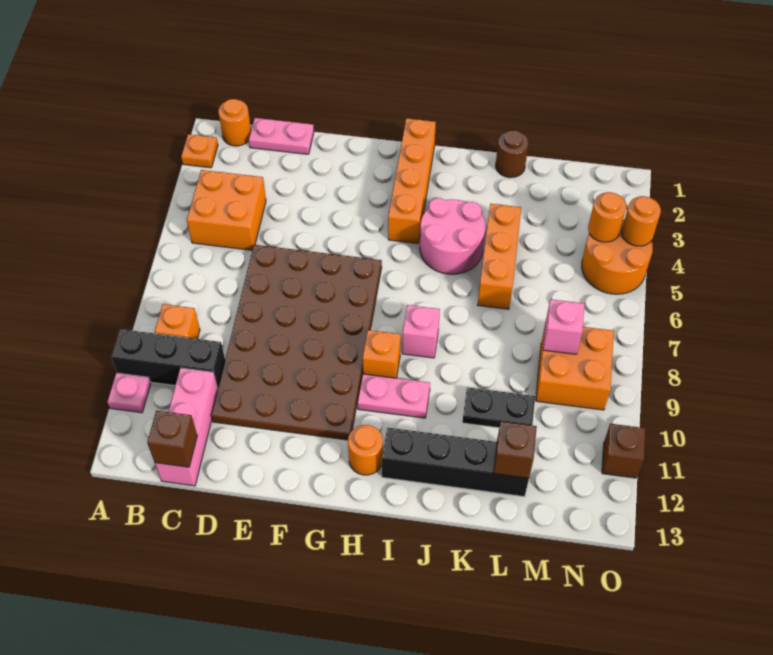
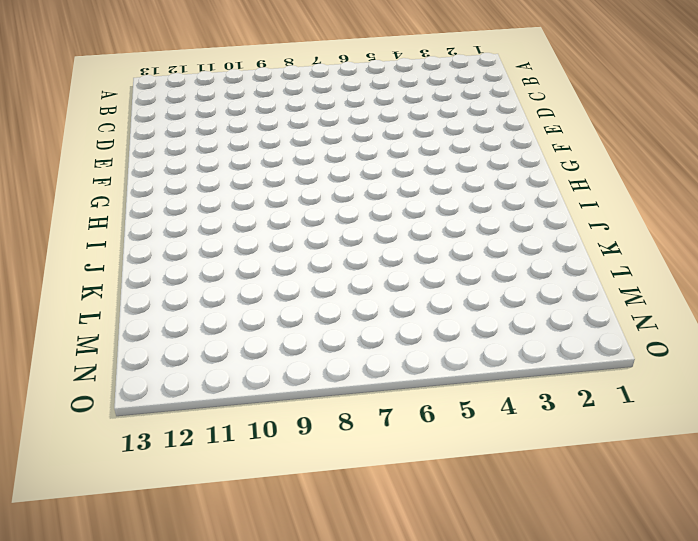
none -> orange 1x1 plate [181,134,218,168]
none -> black 1x3 brick [111,329,225,389]
none -> pink 1x1 plate [107,373,151,413]

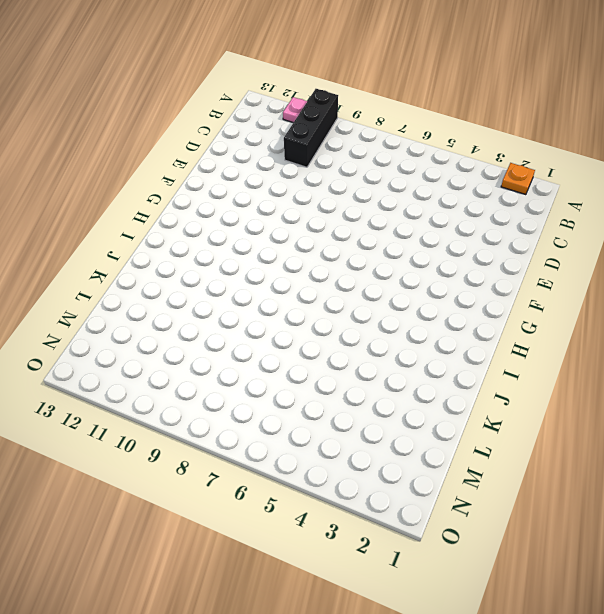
none -> orange 1x1 round brick [218,99,251,146]
none -> orange 2x2 brick [187,170,266,250]
none -> orange 1x1 brick [155,304,200,339]

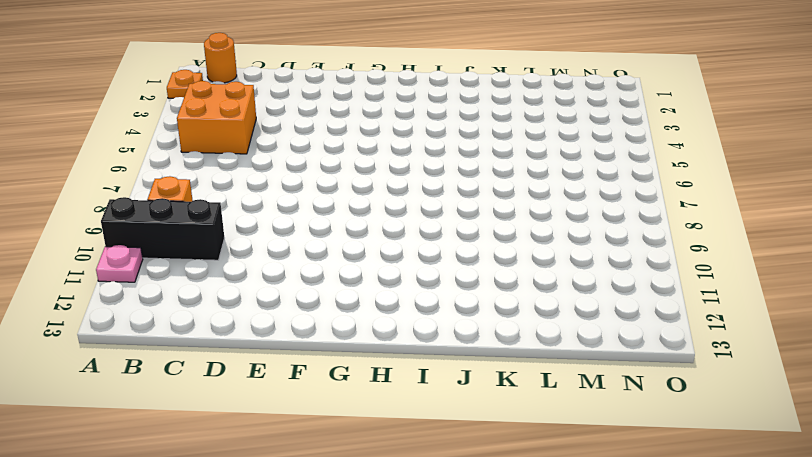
none -> pink 1x2 plate [249,118,314,154]
none -> pink 1x3 brick [155,368,218,486]
none -> brown 4x6 plate [211,245,382,440]

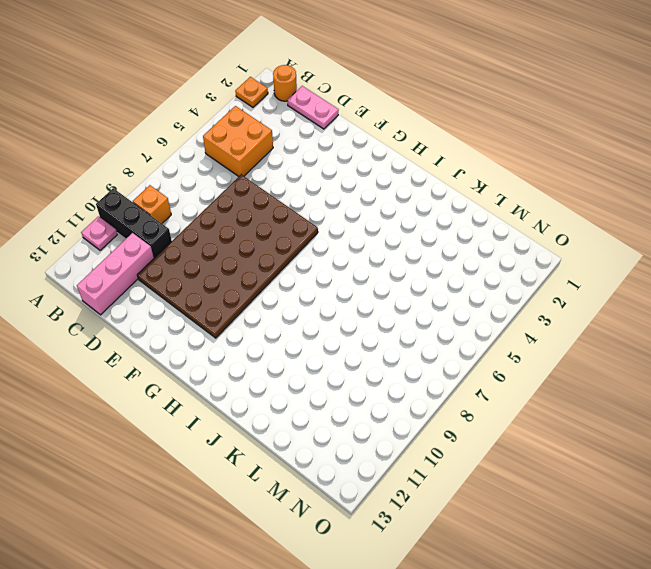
none -> orange 1x4 brick [388,118,436,243]
none -> orange 1x1 brick [362,330,401,378]
none -> pink 1x2 plate [357,374,430,418]

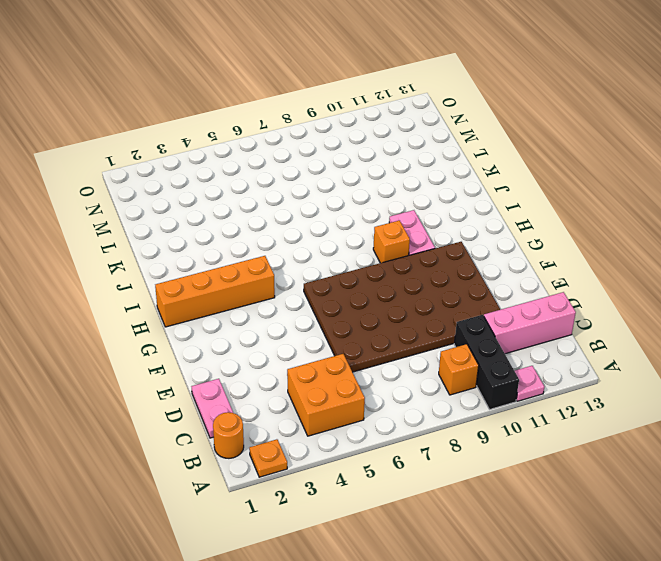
none -> orange 1x1 round brick [348,425,383,475]
none -> pink 2x2 round brick [420,198,485,274]
none -> pink 1x1 brick [402,305,440,358]

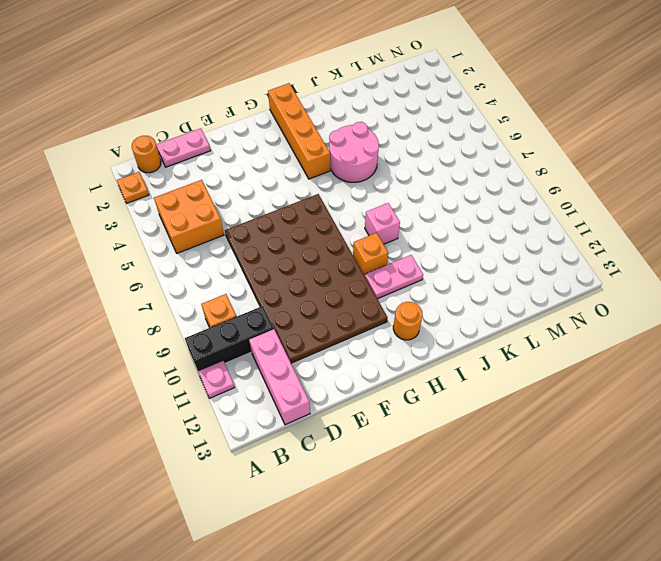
none -> black 1x4 brick [382,427,529,497]
none -> brown 1x1 round brick [496,130,529,178]
none -> orange 1x3 brick [478,204,521,309]

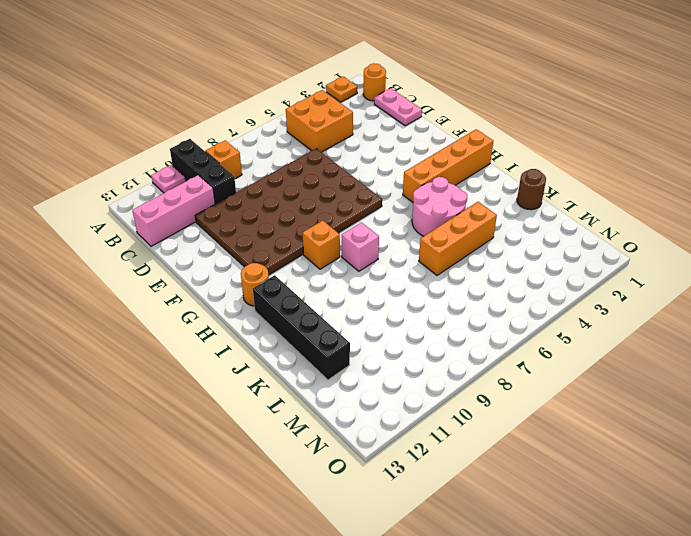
none -> pink 1x2 plate [357,374,430,418]
none -> black 1x2 plate [462,387,535,428]
none -> orange 2x2 brick [536,327,614,410]

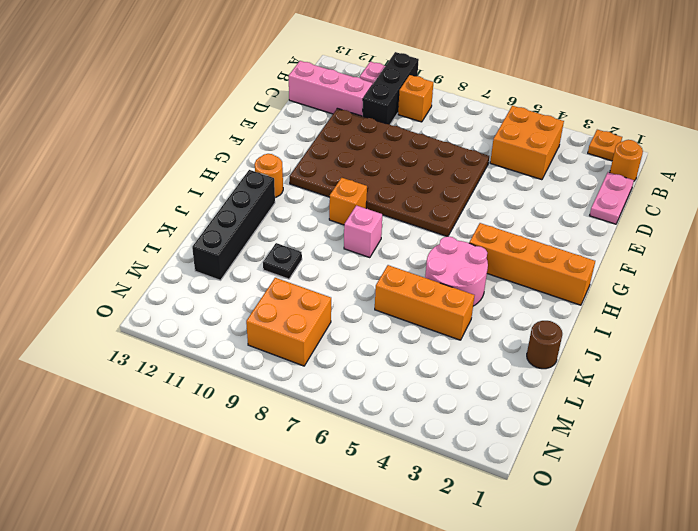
black 1x1 plate [263,243,302,279] -> black 1x2 plate [462,387,535,428]
none -> pink 1x2 plate [357,374,430,418]
none -> orange 2x2 round brick [582,219,653,294]
none -> brown 1x1 brick [602,424,645,478]

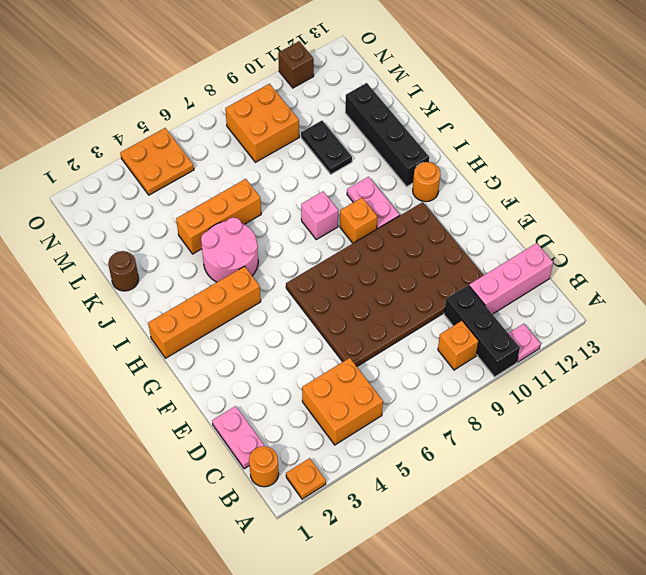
orange 2x2 plate [120,128,194,195] -> orange 2x2 round brick [582,219,653,294]
none -> brown 1x1 brick [147,411,197,467]
none -> brown 1x1 brick [494,421,537,478]
none -> pink 1x1 brick [543,299,585,354]

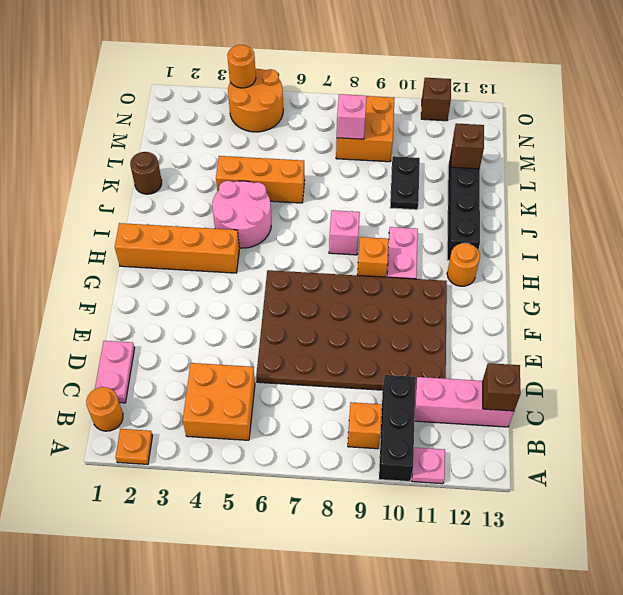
none -> orange 1x1 round brick [588,192,626,242]

